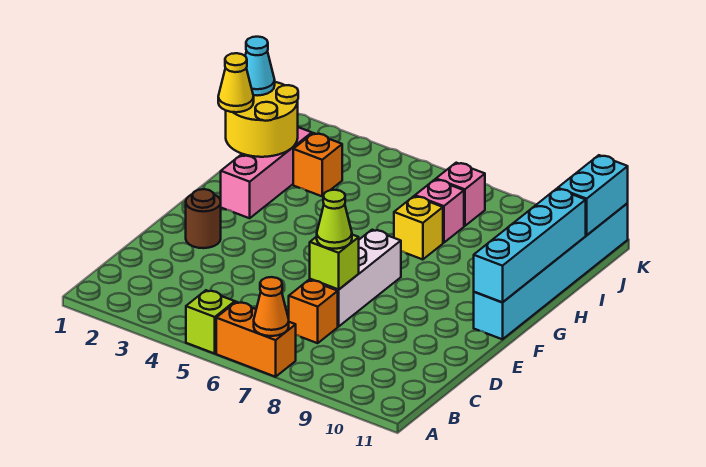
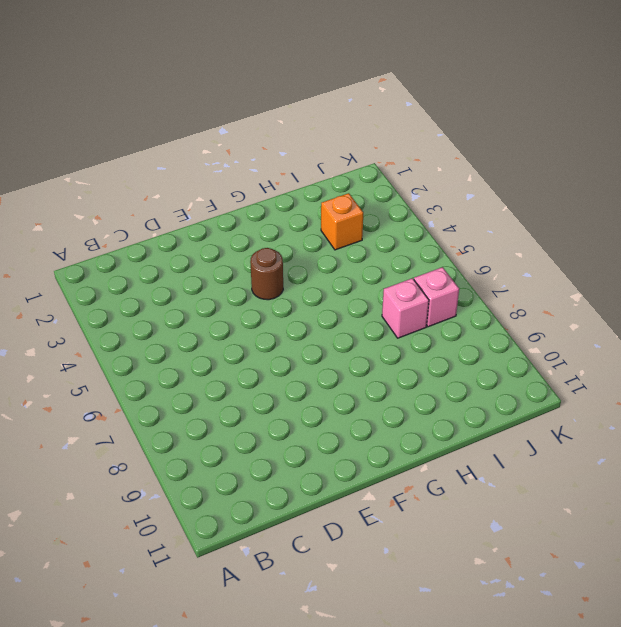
brown 1x1 round brick [250,248,283,300] -> brown 1x1 round brick moved to [186,189,221,248]
none -> lime 1x1 brick [186,290,235,354]
none -> orange 1x2 brick [216,302,296,377]
none -> orange 1x1 brick [288,280,338,343]

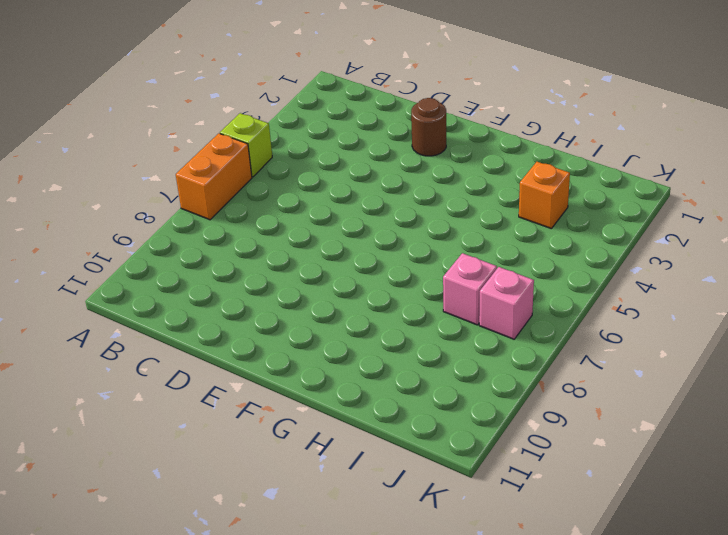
none -> orange 1x1 brick [288,280,338,343]
none -> white 1x3 brick [310,230,401,326]
none -> cyan 1x6 brick [474,203,628,339]

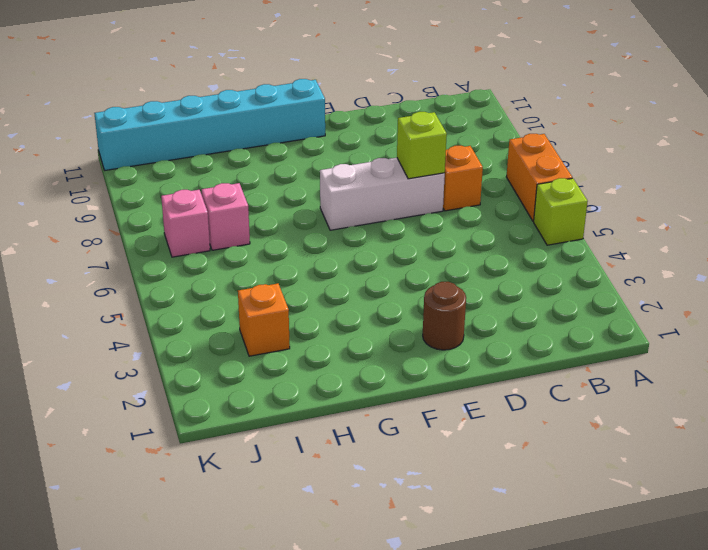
none -> pink 1x3 brick [221,127,312,218]
none -> yellow 1x1 brick [394,196,443,260]
none -> orange 1x1 cone [254,277,289,336]

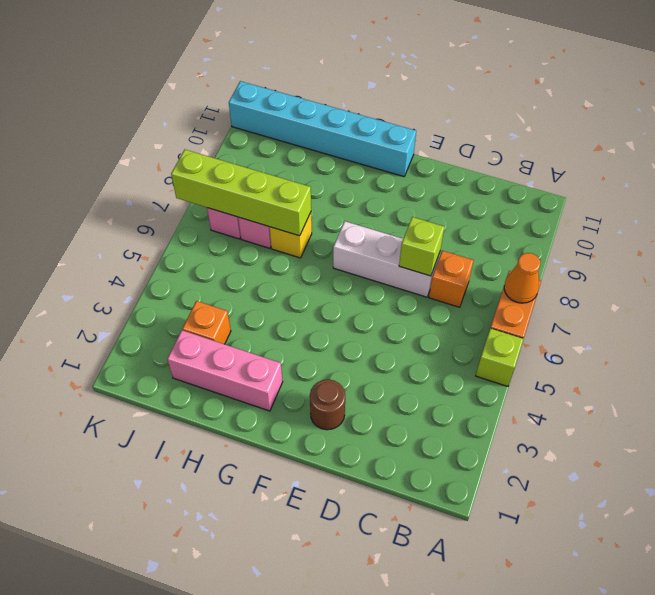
lime 1x4 brick [171,150,311,236] -> none
none -> cyan 1x4 brick [474,189,586,302]
none -> yellow 2x2 round brick [226,82,298,157]
none -> cyan 1x2 brick [558,155,628,235]

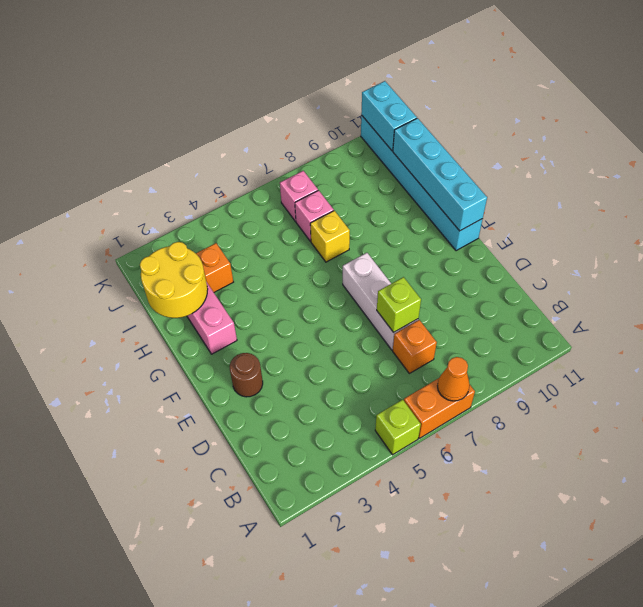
none -> lime 1x1 cone [317,190,352,249]
none -> yellow 1x1 cone [218,53,254,112]
none -> cyan 1x1 cone [245,37,275,96]

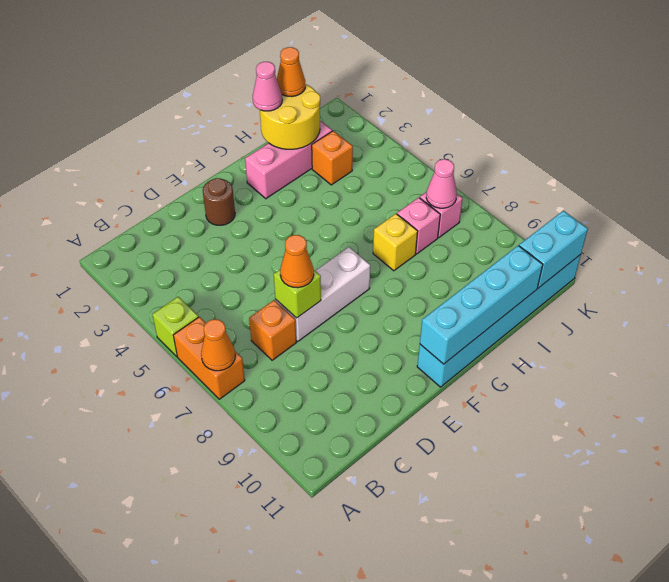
orange 1x1 cone [280,235,314,288] -> lime 1x1 cone [317,190,352,249]
pink 1x1 cone [253,62,282,111] -> yellow 1x1 cone [218,53,254,112]
orange 1x1 cone [277,47,305,97] -> cyan 1x1 cone [245,37,275,96]
pink 1x1 cone [426,159,457,208] -> none

